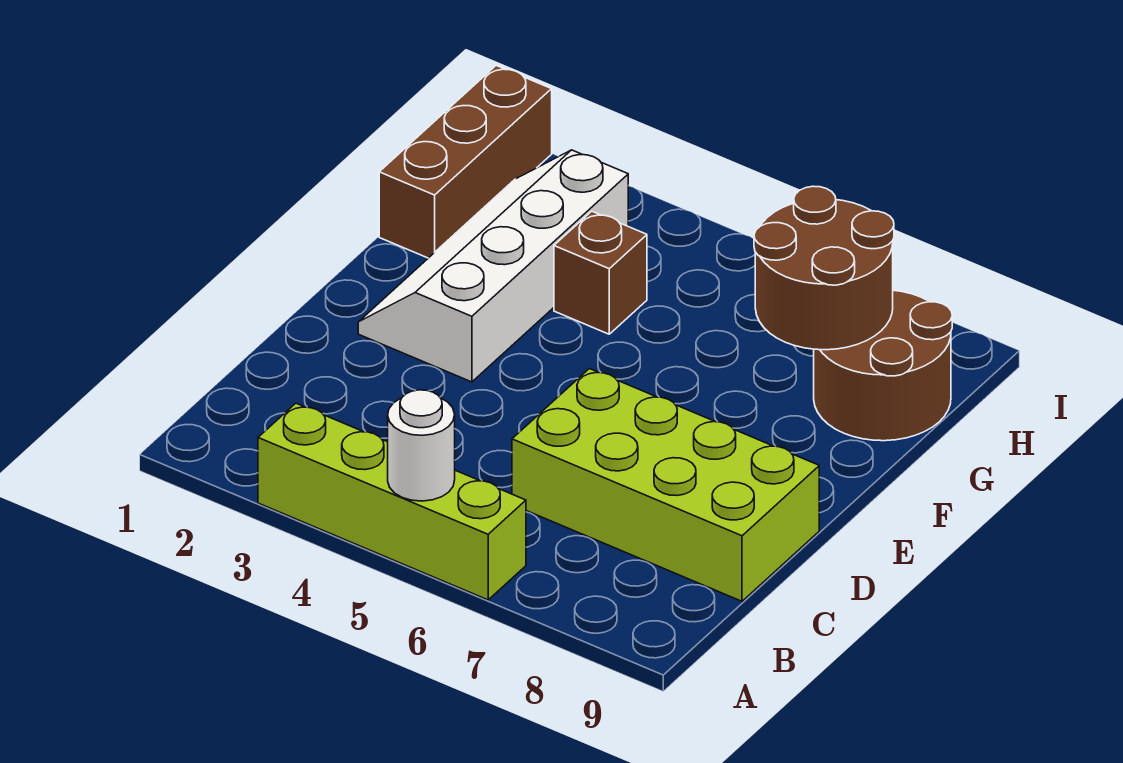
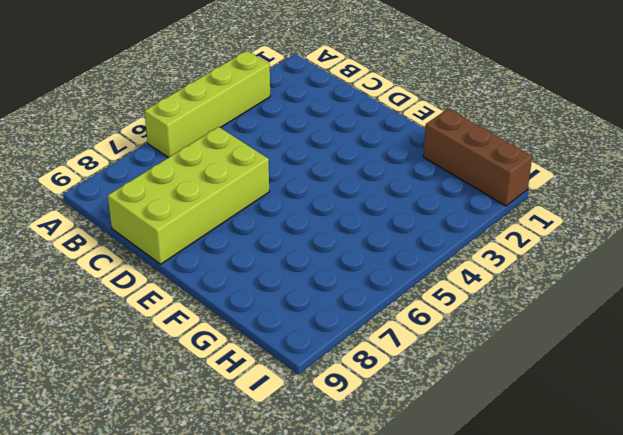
none -> white 2x4 slope [358,150,628,382]
none -> brown 1x1 brick [554,211,647,334]

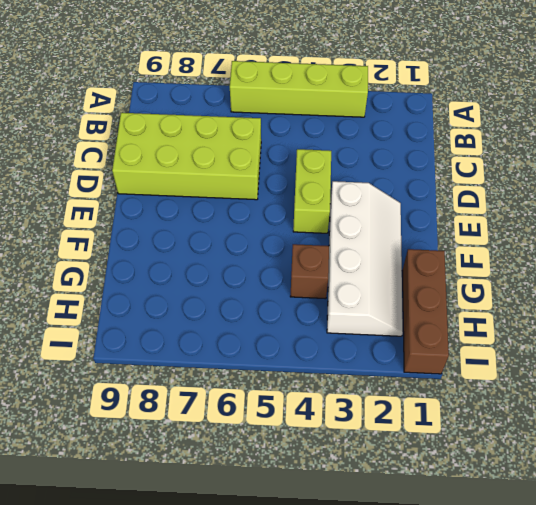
lime 1x2 brick [293,149,331,233] -> none
none -> brown 2x2 round brick [814,290,952,441]
none -> white 1x1 round brick [388,390,455,501]

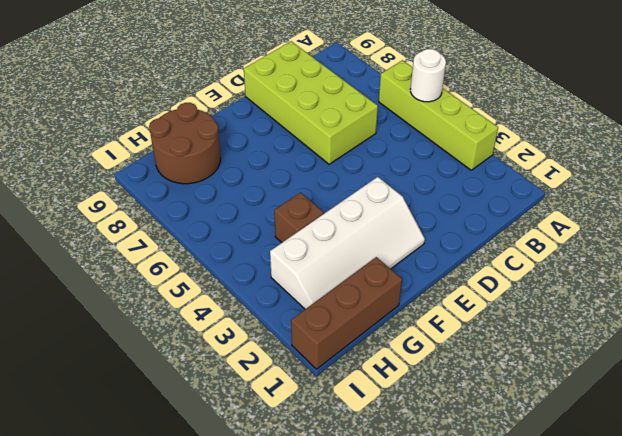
none -> brown 2x2 round brick [754,186,894,350]

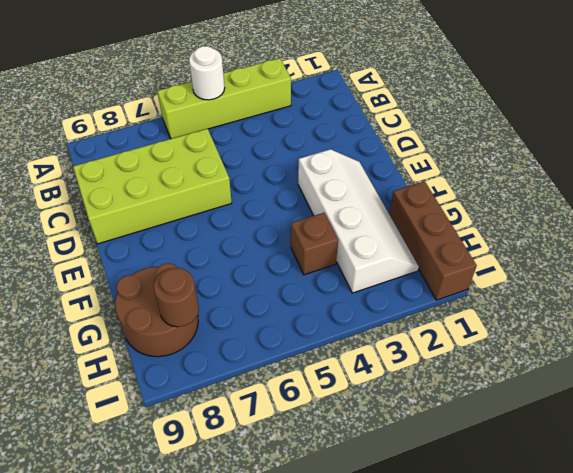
brown 1x1 round brick [153,268,199,327] -> brown 2x2 round brick [754,186,894,350]

